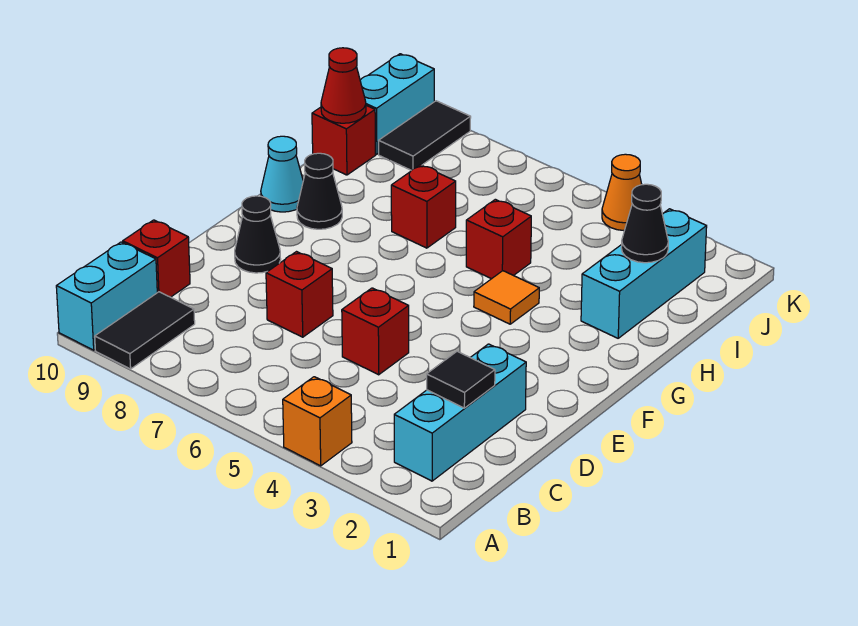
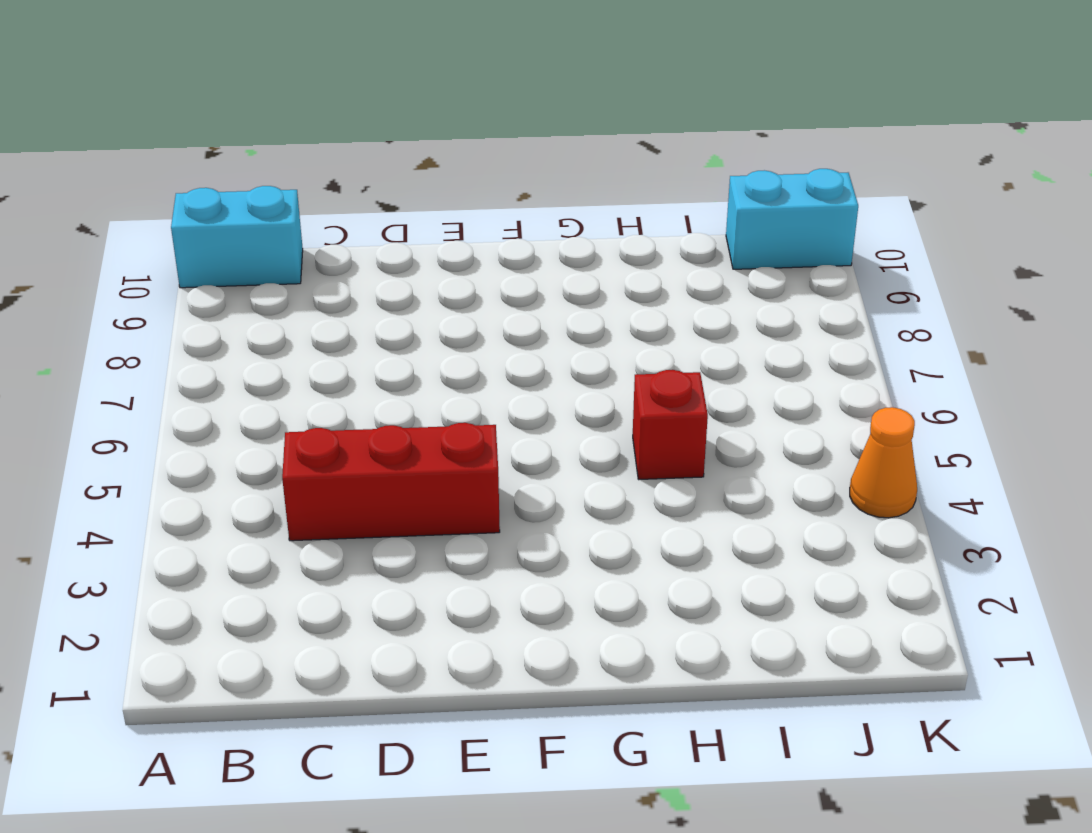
red 1x3 brick [282,423,500,541] -> none
none -> orange 1x1 brick [283,377,352,466]
none -> black 1x2 tile [95,292,195,369]
none -> cyan 1x3 brick [394,344,526,481]

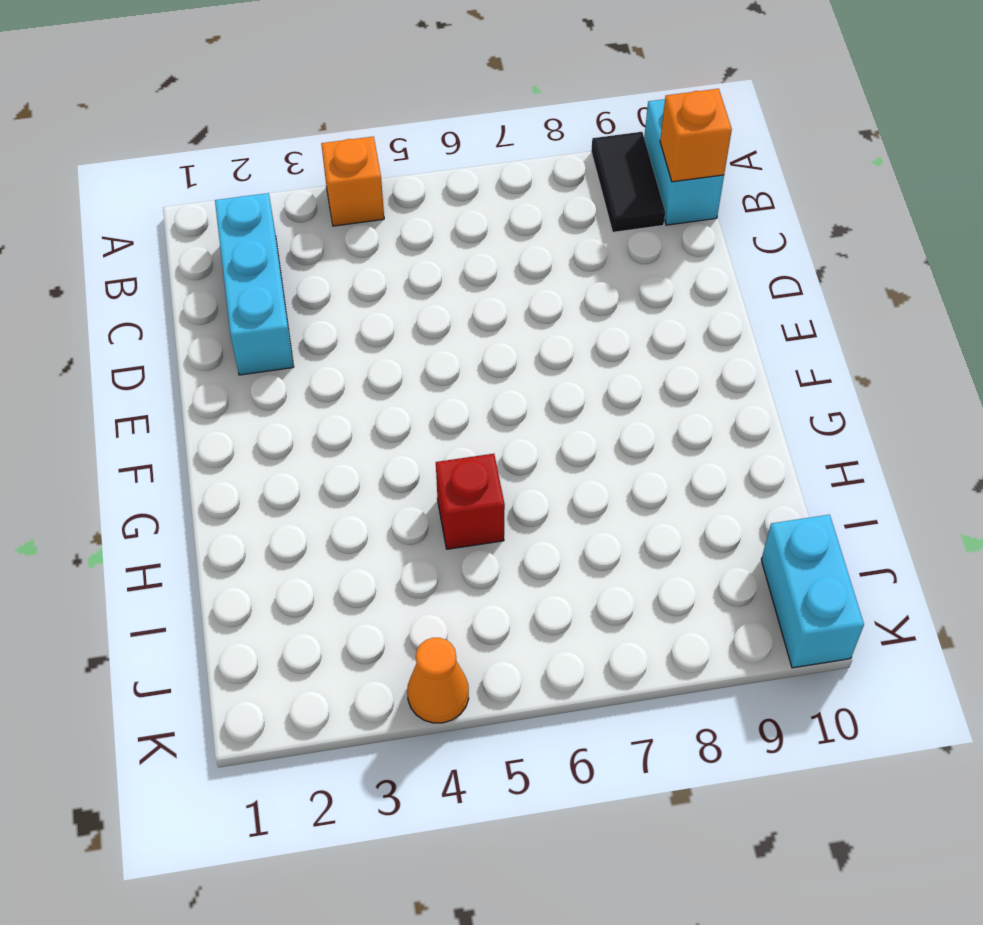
orange 1x1 brick [660,89,732,182] -> none
none -> red 1x1 brick [123,220,190,297]
none -> red 1x1 brick [342,288,409,375]
none -> red 1x1 brick [266,252,333,337]

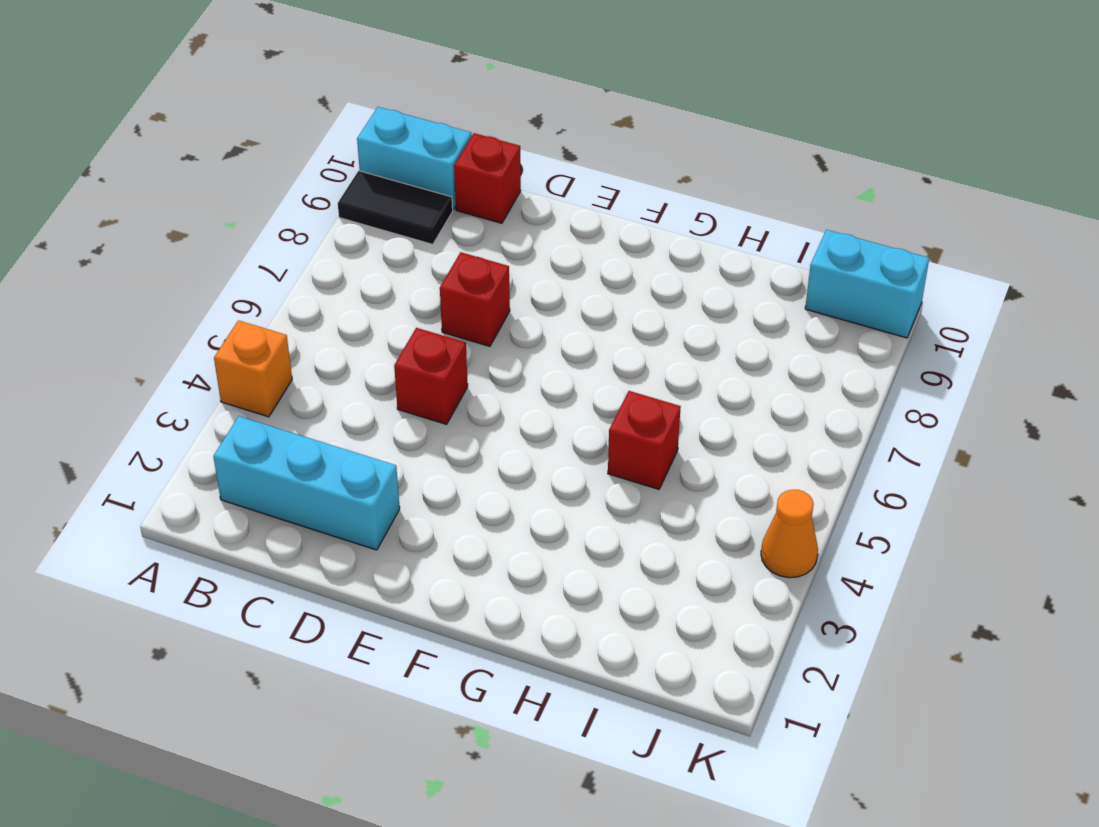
none -> black 1x1 cone [235,196,281,273]
none -> orange 1x1 tile [474,271,539,324]
none -> black 1x1 cone [297,153,342,229]

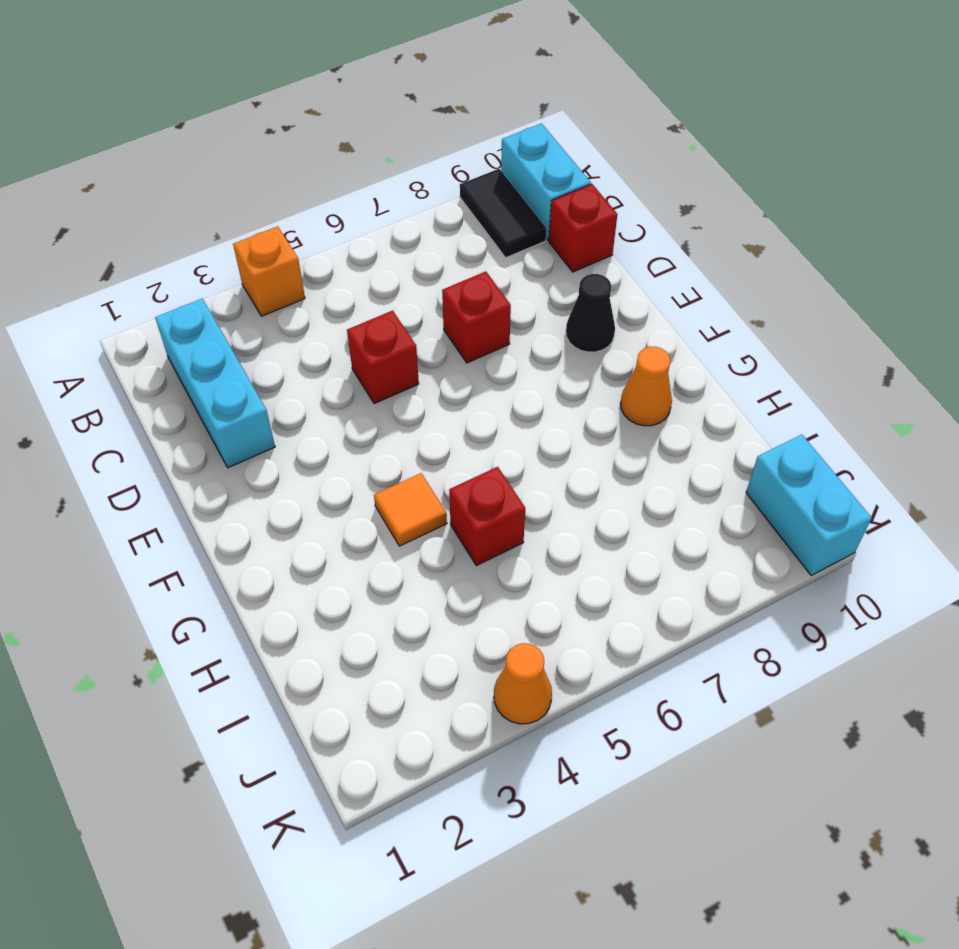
orange 1x1 cone [621,347,672,426] -> black 1x1 cone [297,153,342,229]
none -> cyan 1x1 cone [261,136,303,212]
none -> cyan 1x3 brick [581,209,707,338]
none -> red 1x1 brick [391,165,456,248]

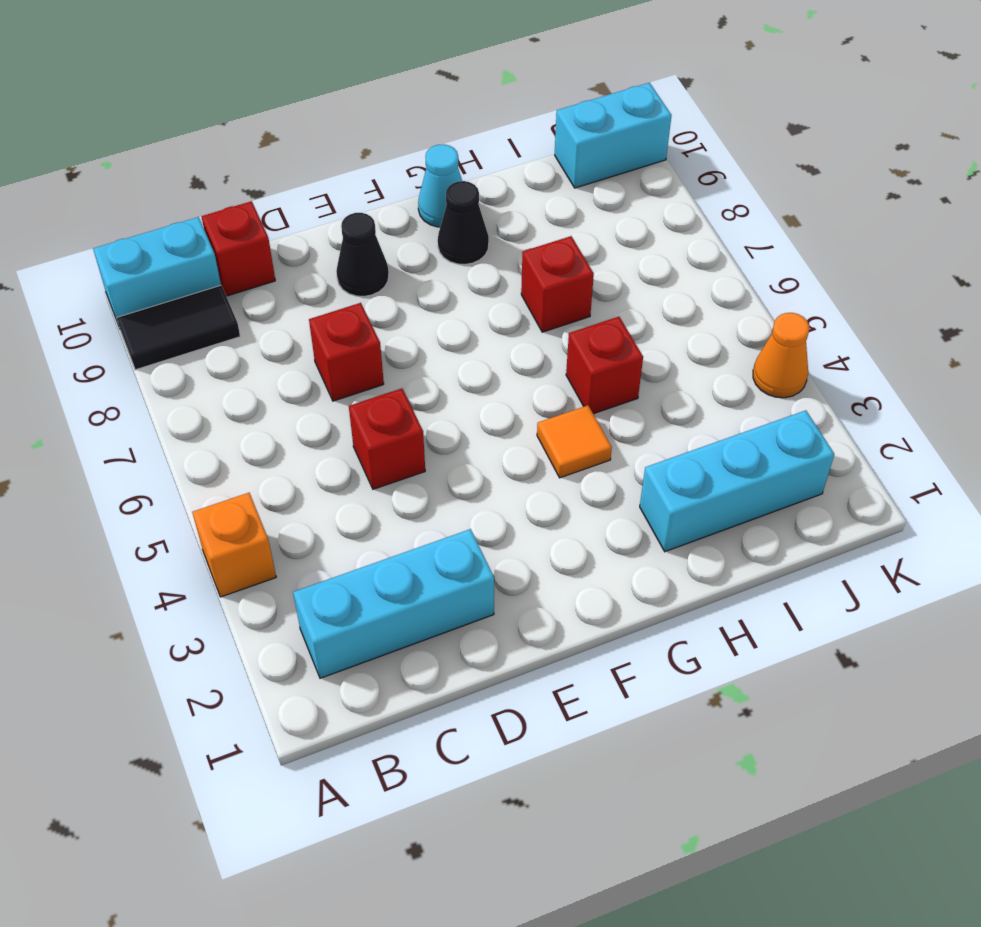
none -> red 1x1 brick [312,105,375,175]
none -> black 1x2 tile [379,101,471,170]
none -> black 1x1 tile [427,351,495,408]

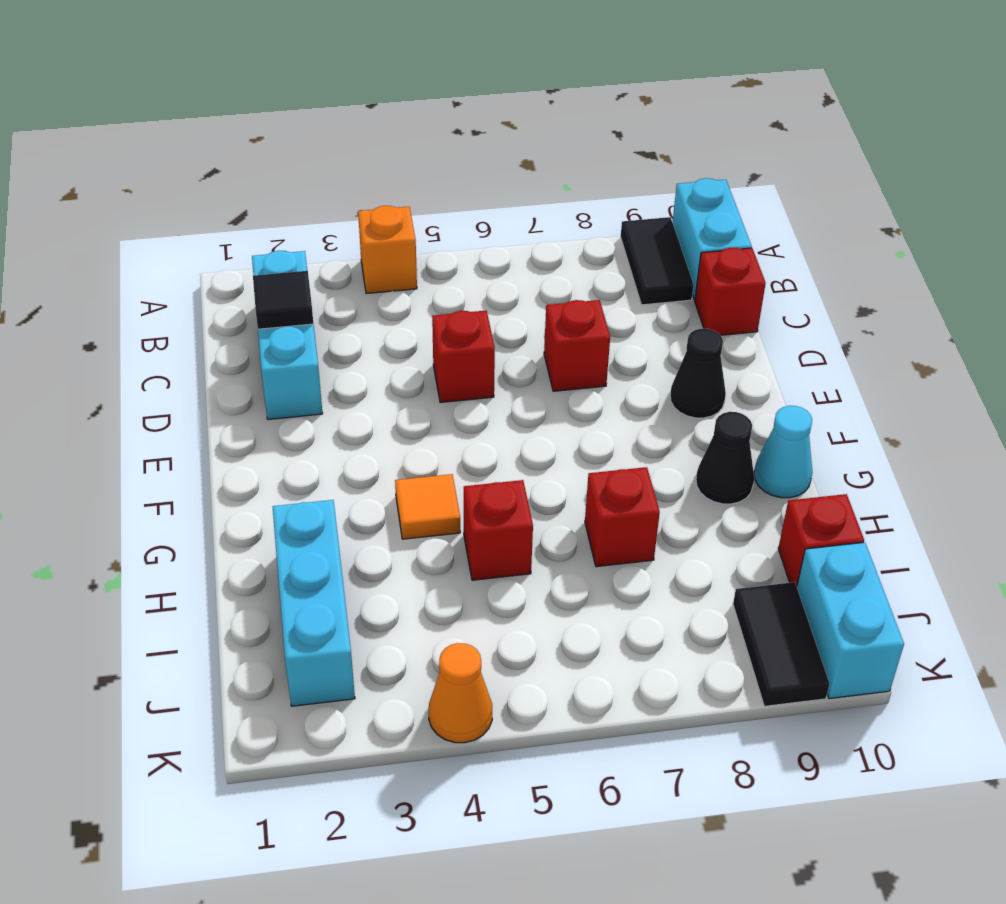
none -> black 1x1 cone [621,184,668,263]
none -> red 1x1 cone [321,48,366,123]

